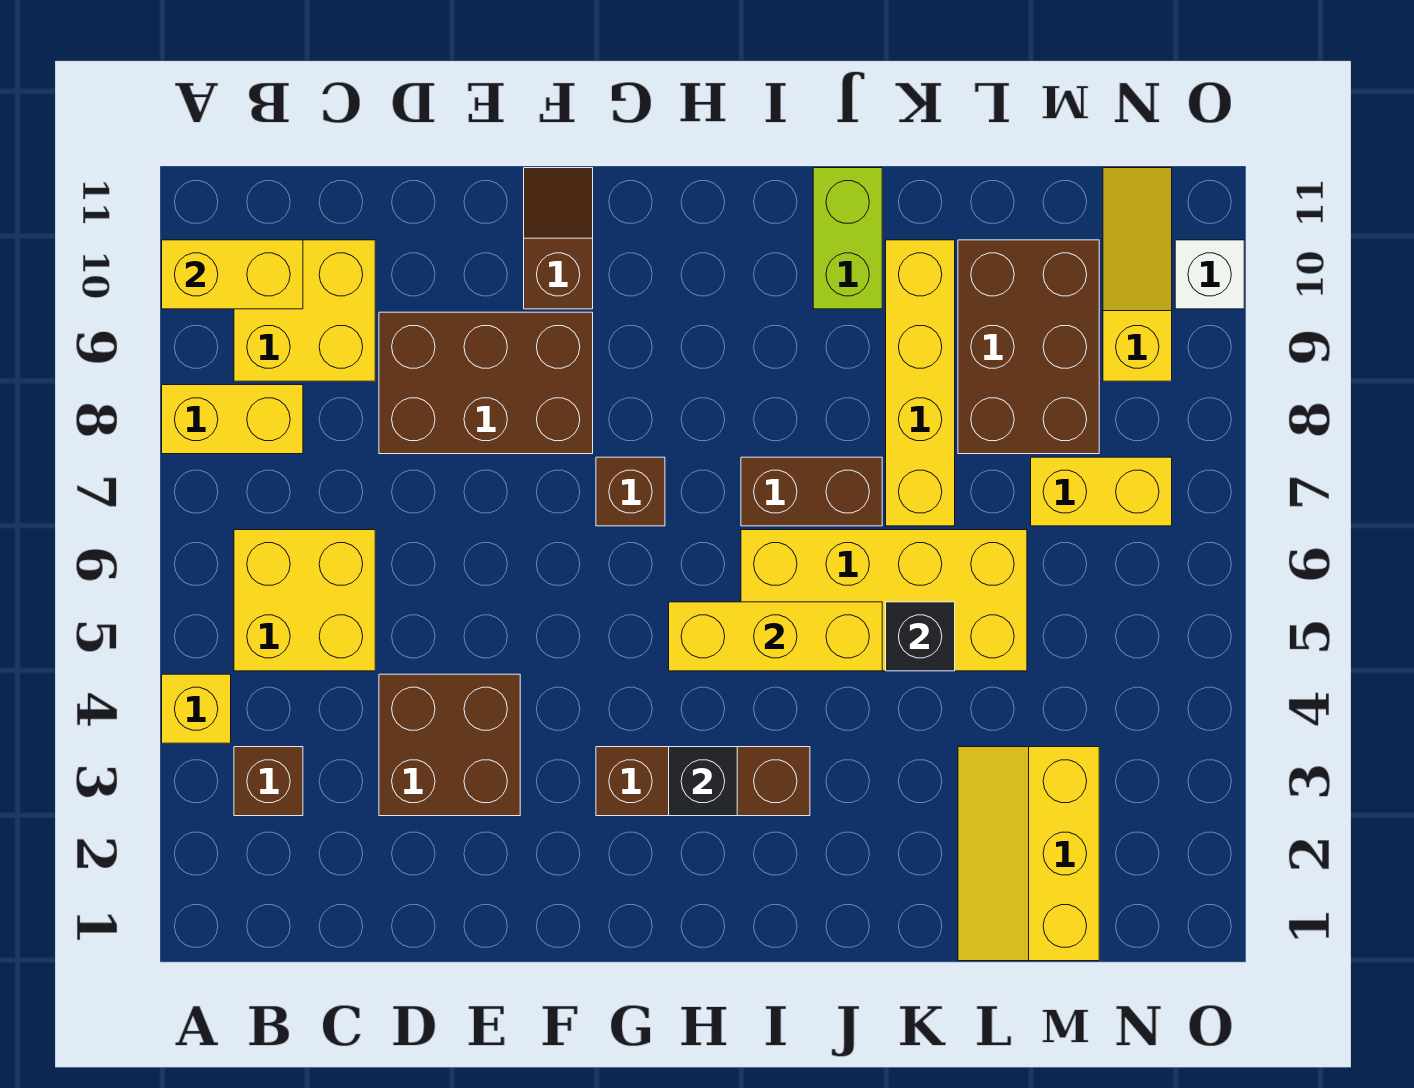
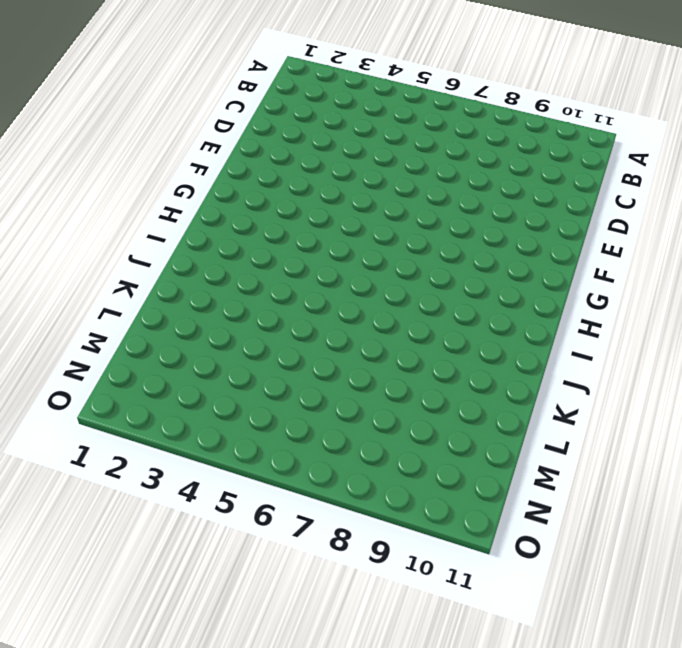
none -> yellow 1x1 brick [162,674,231,743]
none -> yellow 1x2 brick [162,385,303,454]
none -> brown 1x1 brick [234,747,303,816]

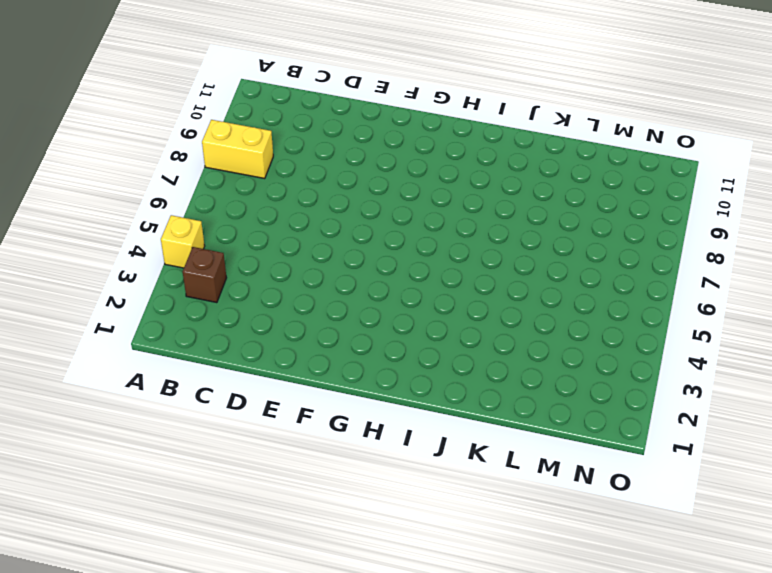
none -> yellow 2x2 brick [234,530,375,671]
none -> yellow 2x2 brick [234,240,375,381]
none -> brown 2x2 brick [379,674,520,816]

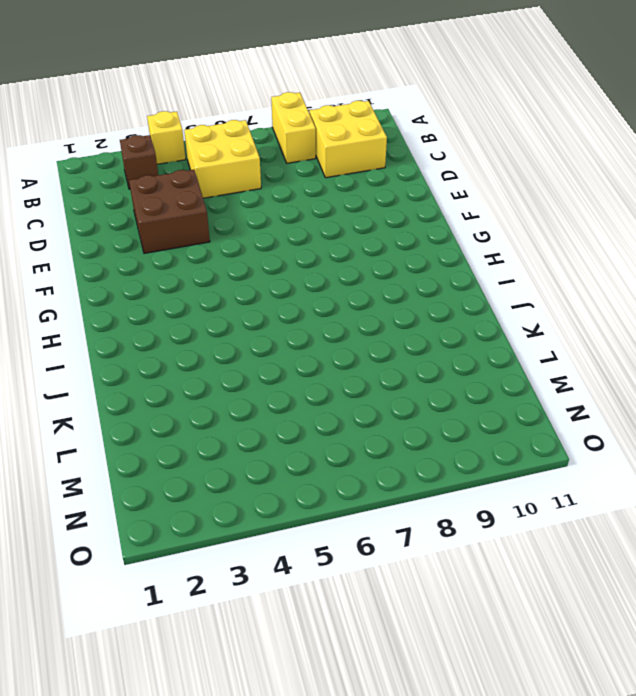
none -> brown 2x3 brick [379,312,593,454]
none -> brown 1x2 slope [524,168,593,309]
none -> brown 1x3 brick [596,747,810,816]

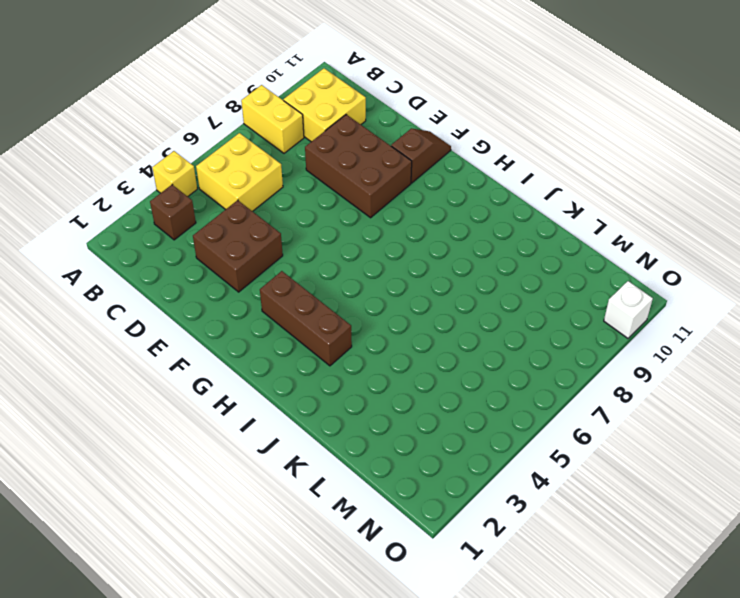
none -> brown 1x1 brick [596,457,665,526]
none -> yellow 2x4 brick [741,530,1027,671]
none -> brown 1x2 brick [741,457,882,526]

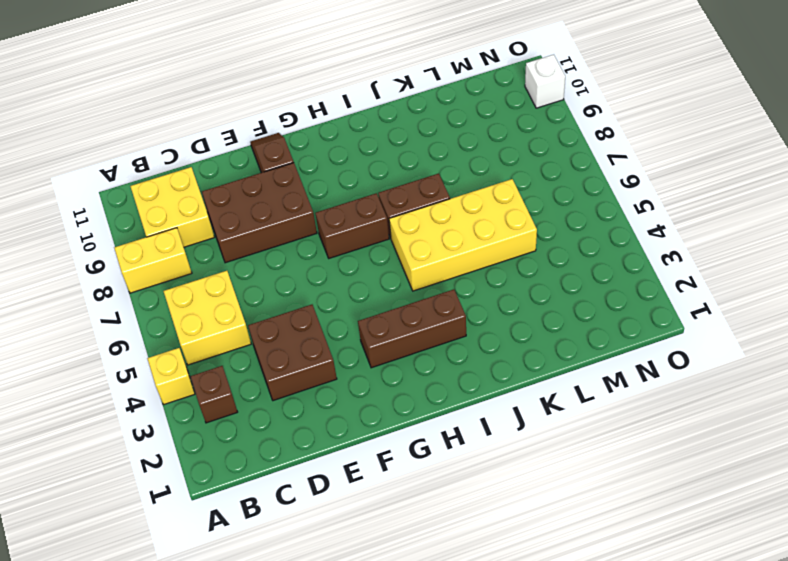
brown 1x2 brick [315,193,389,258] -> brown 1x1 brick [596,457,665,526]
none -> lime 1x2 brick [813,168,882,309]
none -> yellow 1x4 brick [886,240,955,526]
none -> yellow 2x3 slope [958,747,1099,961]

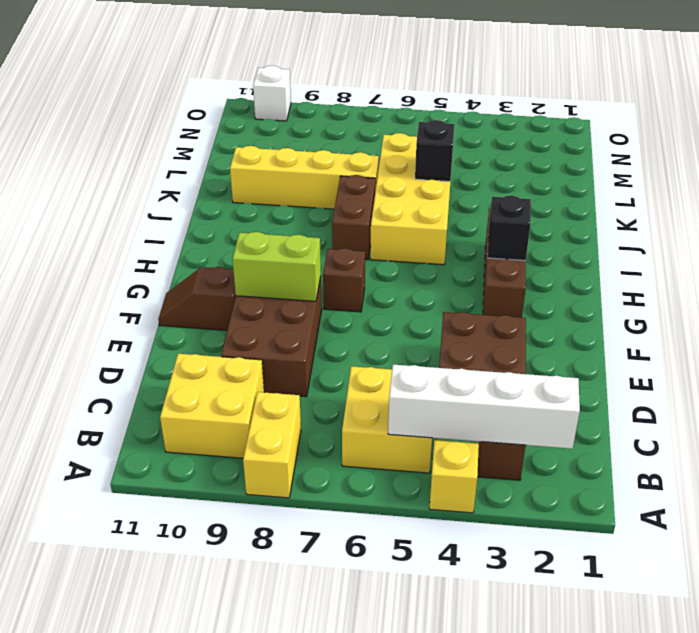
white 1x4 brick [388,365,580,449] -> none
lime 1x2 brick [233,232,321,301] -> lime 1x2 brick moved to [813,168,882,309]
none -> yellow 2x3 slope [958,747,1099,961]
none -> brown 2x3 brick [958,240,1099,454]
none -> yellow 1x2 brick [1031,457,1172,526]

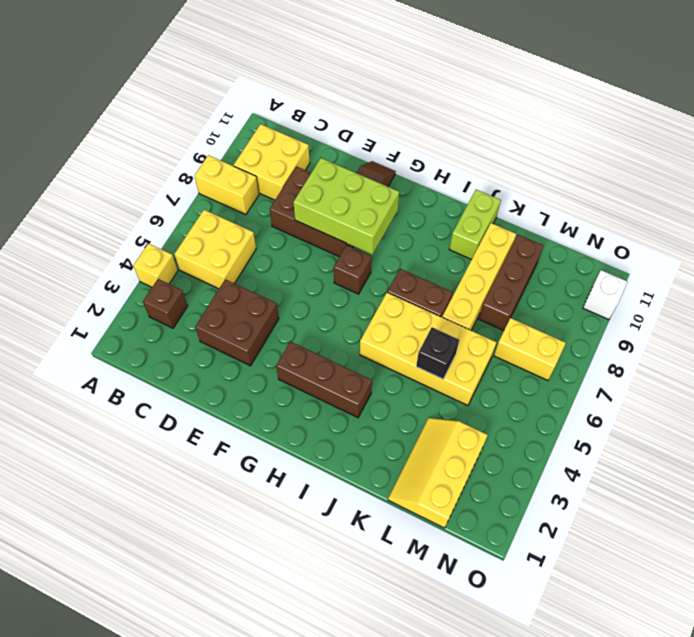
lime 2x3 brick [293,158,399,254] -> none
brown 1x3 brick [479,235,543,331] -> brown 2x3 brick [958,240,1099,454]
none -> yellow 1x3 slope [1103,168,1172,381]
none -> yellow 1x2 brick [162,240,303,309]
none -> black 1x1 brick [669,747,737,816]

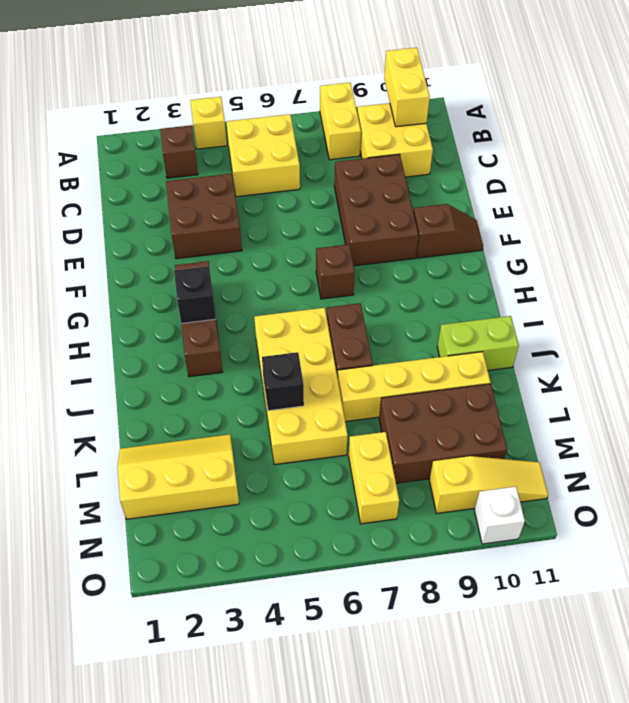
none -> yellow 1x3 brick [669,602,882,671]

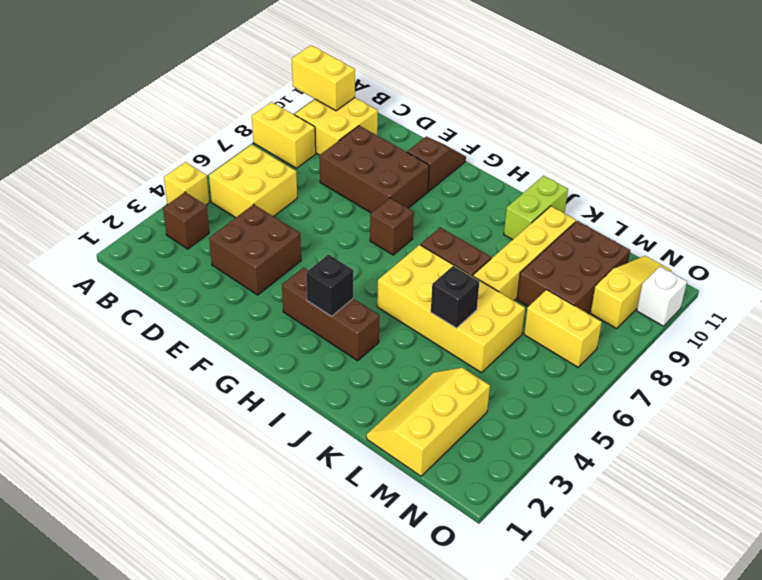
none -> yellow 1x3 brick [669,602,882,671]

